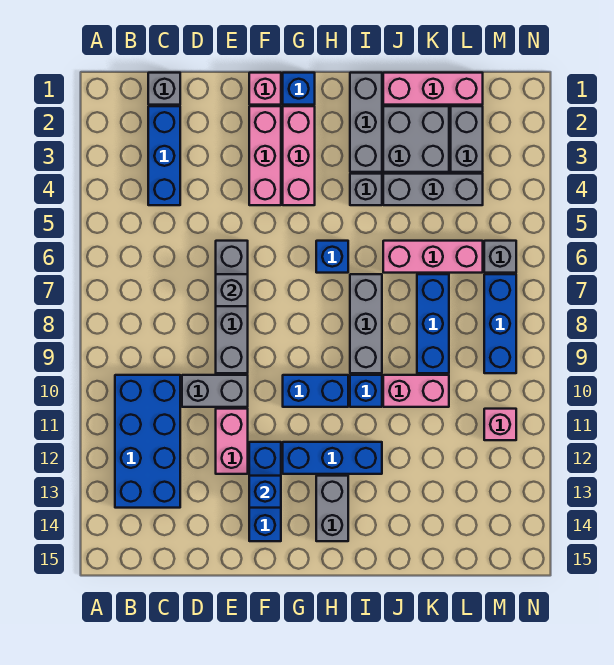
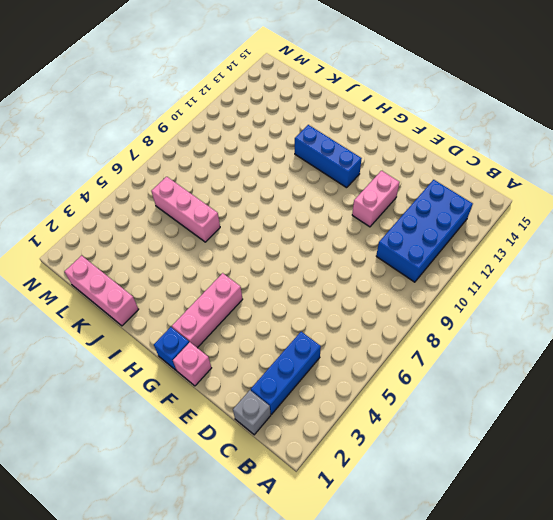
none -> grey 1x2 brick [182,375,248,407]
none -> grey 1x4 brick [216,241,248,373]
none -> pink 1x3 brick [249,106,281,205]
none -> blue 1x3 brick [249,442,281,541]

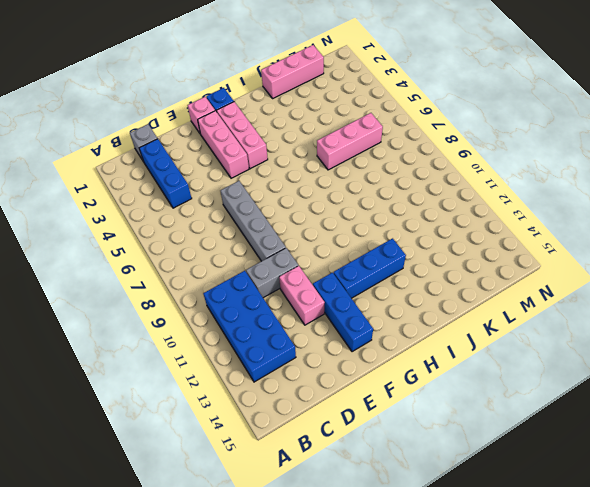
none -> blue 1x2 brick [283,375,348,407]
none -> blue 1x1 brick [316,241,348,273]
none -> grey 1x2 brick [316,476,348,541]
none -> grey 1x3 brick [350,73,382,172]

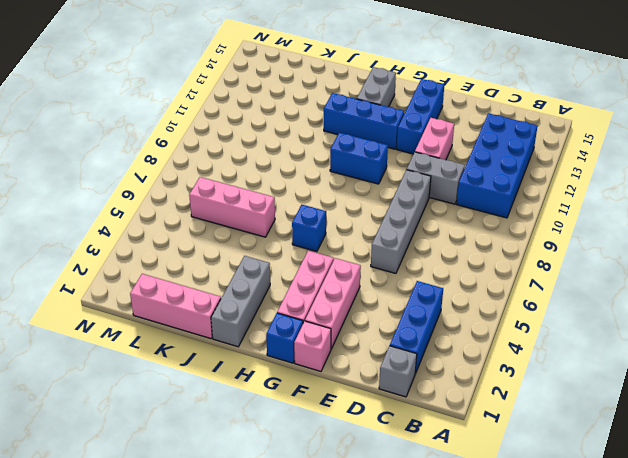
none -> grey 1x1 brick [350,174,382,205]
none -> grey 1x3 brick [350,274,382,373]
none -> blue 1x1 brick [350,375,382,407]
none -> grey 2x2 brick [383,106,449,172]

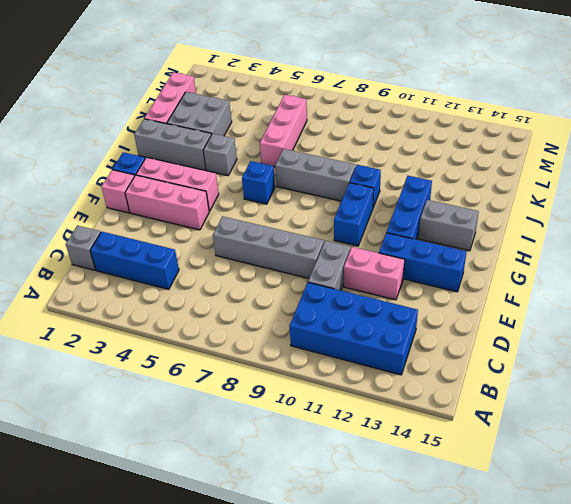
none -> grey 1x3 brick [383,174,483,205]
none -> pink 1x2 brick [383,375,449,407]
none -> blue 1x3 brick [417,274,449,373]
none -> grey 1x2 brick [451,106,483,172]

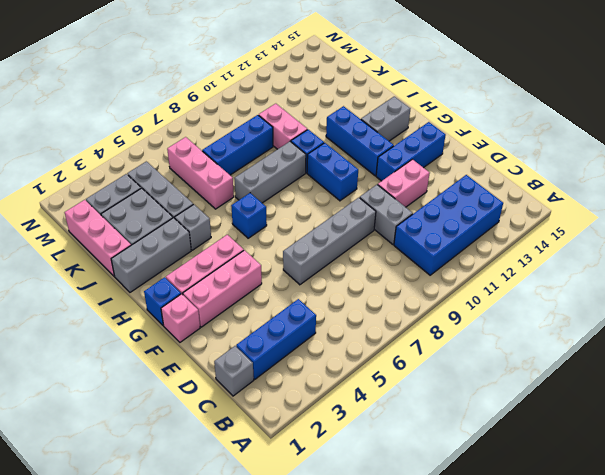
none -> grey 1x1 brick [484,241,516,273]
none -> blue 1x3 brick [484,274,516,373]
none -> pink 1x1 brick [484,409,516,440]
none -> grey 1x1 brick [216,274,248,306]

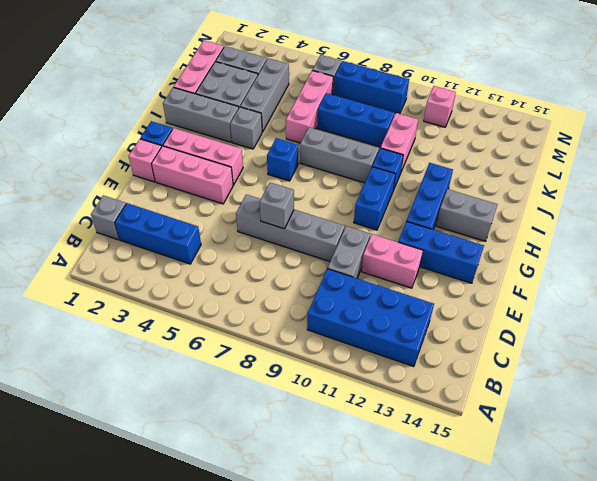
none -> blue 1x1 brick [249,476,281,508]

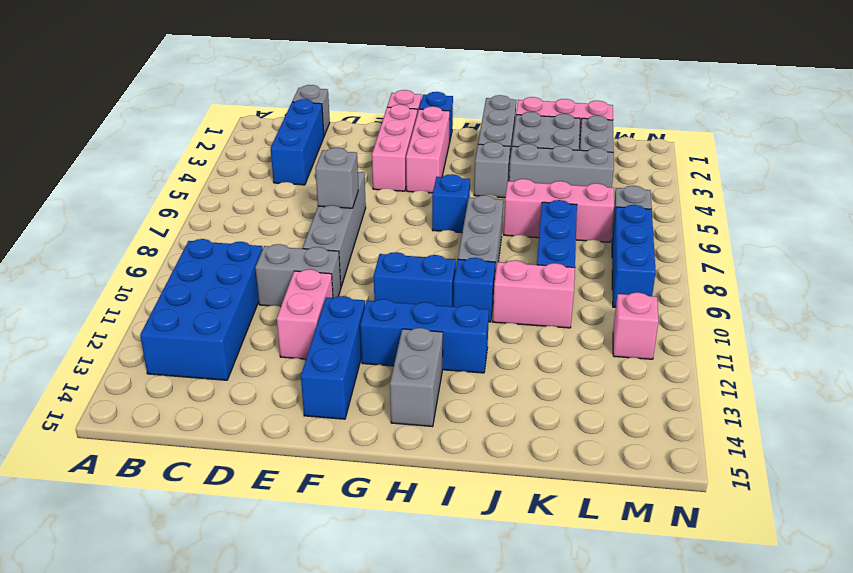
none -> blue 1x1 brick [249,476,281,508]

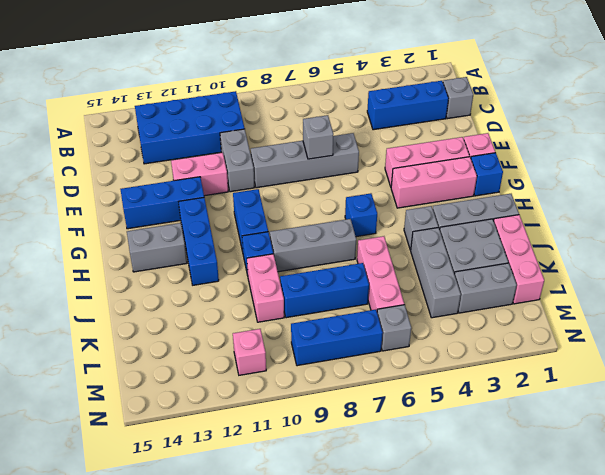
none -> blue 1x1 brick [249,476,281,508]

